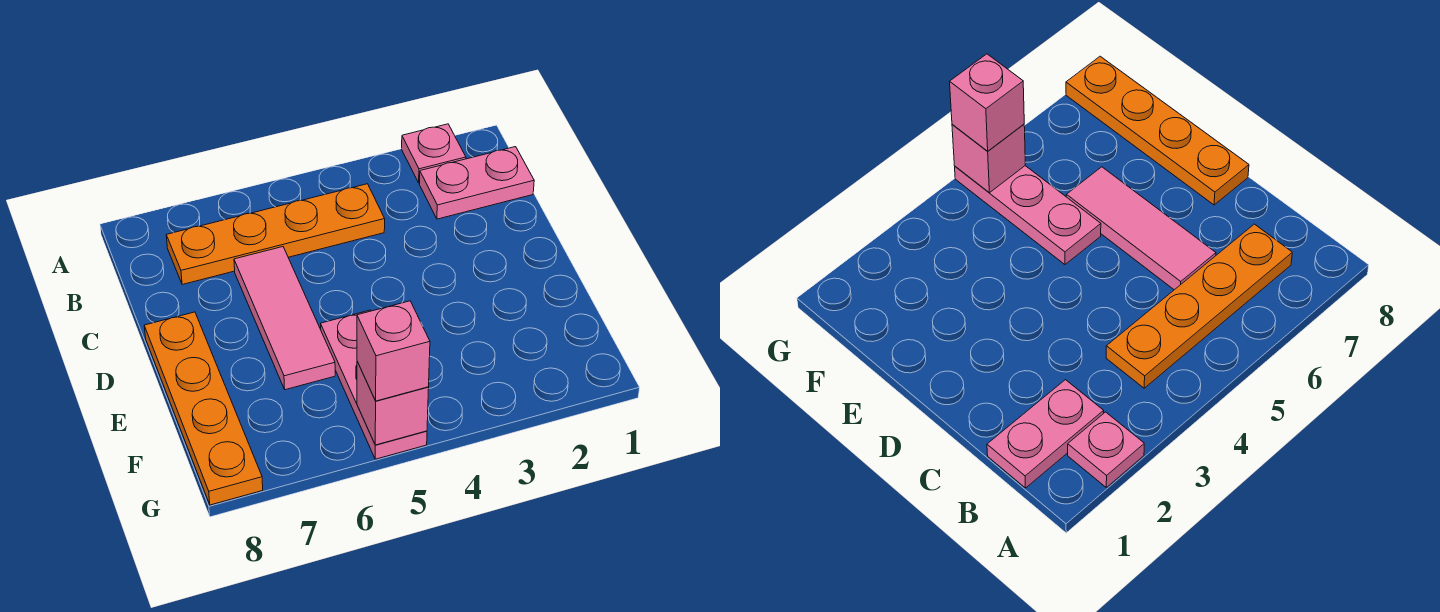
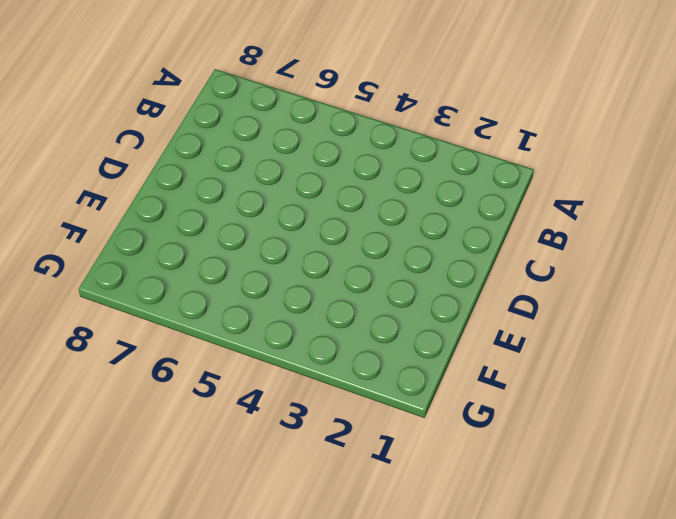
none -> pink 1x1 plate [402,124,466,183]
none -> pink 1x2 plate [419,147,534,219]

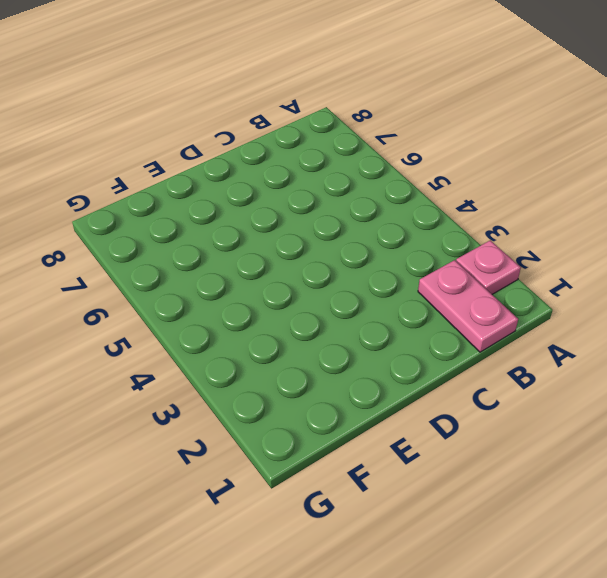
none -> orange 1x4 plate [166,184,385,285]
none -> pink 1x3 tile [234,247,335,390]

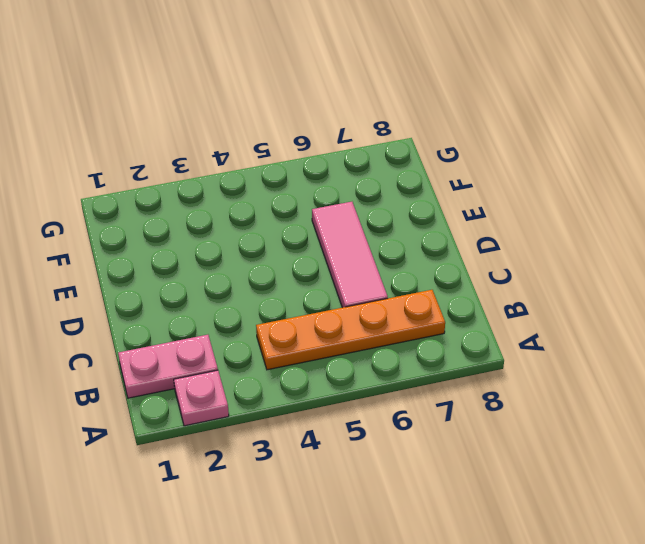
none -> orange 1x4 plate [144,312,263,505]
none -> pink 1x3 plate [321,310,427,459]

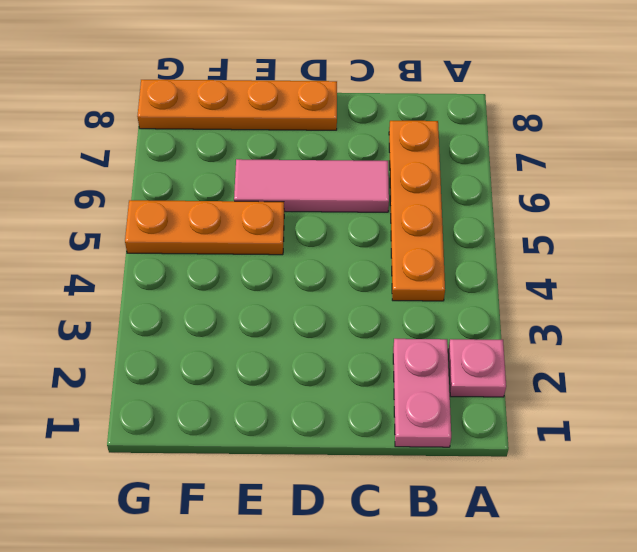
orange 1x3 plate [125,200,284,255] -> pink 1x3 plate [321,310,427,459]
none -> pink 1x1 brick [357,362,429,445]
none -> pink 1x1 brick [357,301,430,401]

